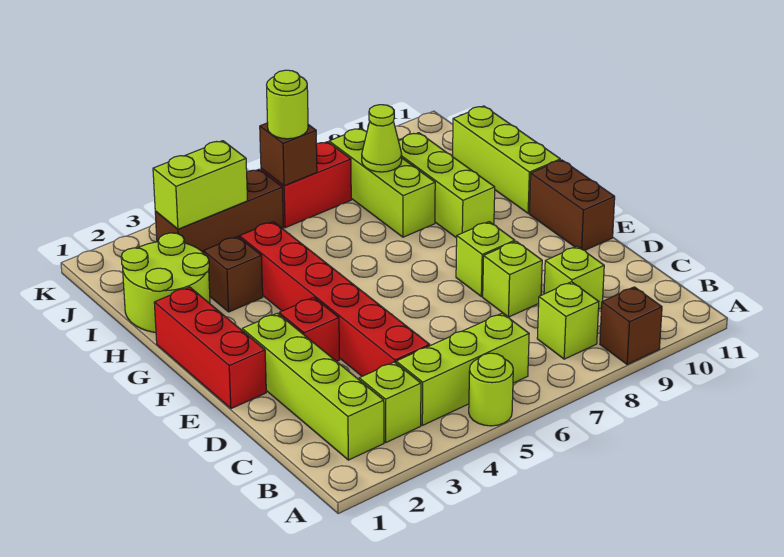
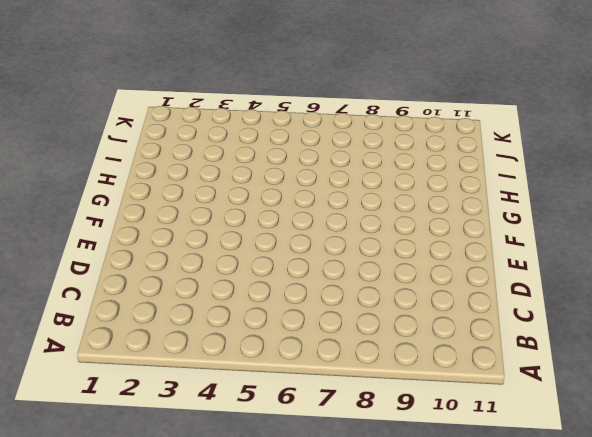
none -> lime 1x1 round brick [469,353,513,426]
none -> brown 1x1 brick [600,287,662,364]
none -> lime 1x4 brick [242,313,384,460]

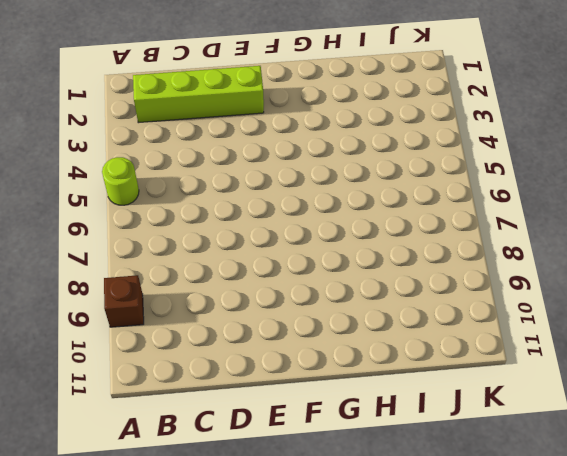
none -> lime 1x1 brick [359,362,421,442]
none -> lime 1x3 brick [396,313,529,425]
none -> lime 1x1 brick [537,282,599,359]

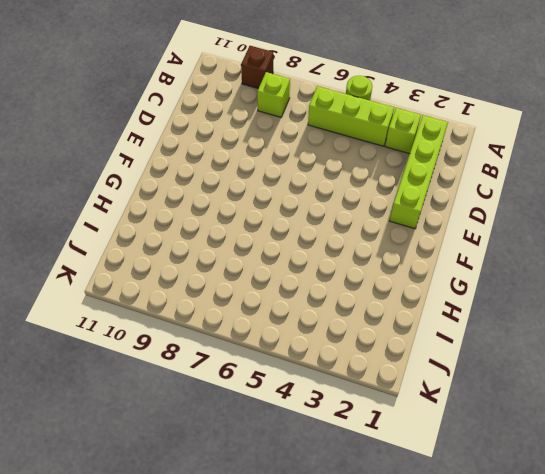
none -> red 1x6 brick [240,222,430,376]
none -> lime 1x1 brick [544,246,604,309]
none -> lime 1x1 brick [483,241,542,317]

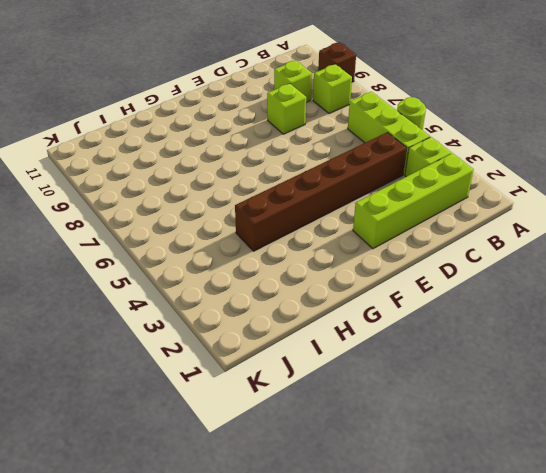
brown 1x6 brick [235,132,407,251] -> red 1x6 brick [240,222,430,376]
none -> red 1x3 brick [154,287,266,409]
none -> red 1x1 brick [279,298,340,361]
none -> lime 1x1 brick [456,222,515,297]

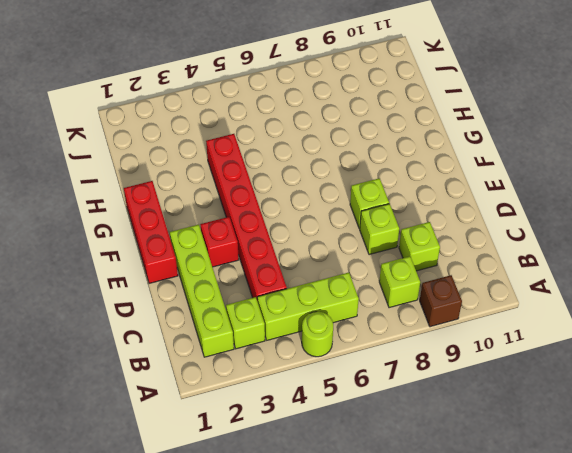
none -> brown 1x2 brick [529,160,615,250]
none -> lime 1x3 brick [399,133,495,238]
none -> lime 1x3 brick [453,106,560,213]

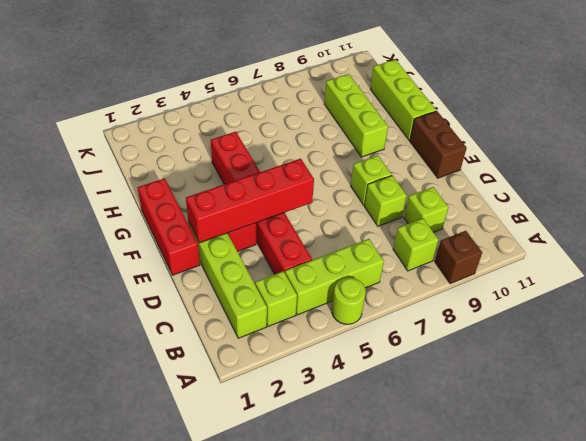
red 1x4 brick [186,159,314,243] -> none
none -> lime 2x2 round brick [121,233,210,332]
none -> brown 1x1 brick [204,236,263,312]
none -> lime 1x3 brick [329,128,435,237]

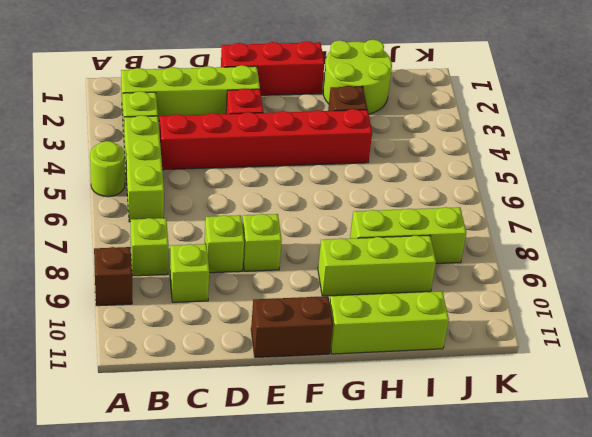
none -> brown 1x3 brick [155,169,283,253]
none -> red 1x2 brick [261,142,351,228]
none -> lime 1x1 cone [362,105,402,172]

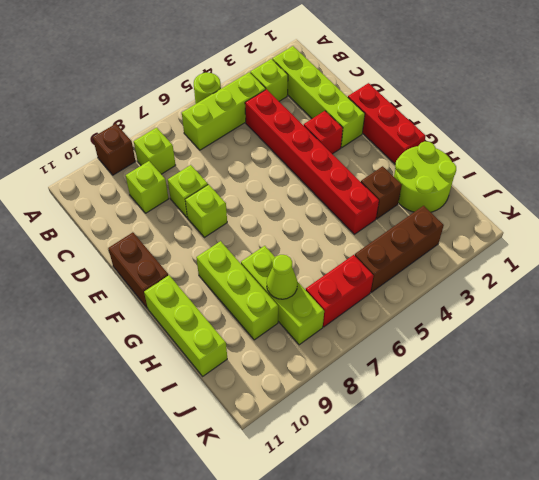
none -> lime 1x2 brick [153,141,248,229]
none -> brown 1x1 brick [260,123,317,186]
none -> lime 1x1 round brick [267,70,308,139]

